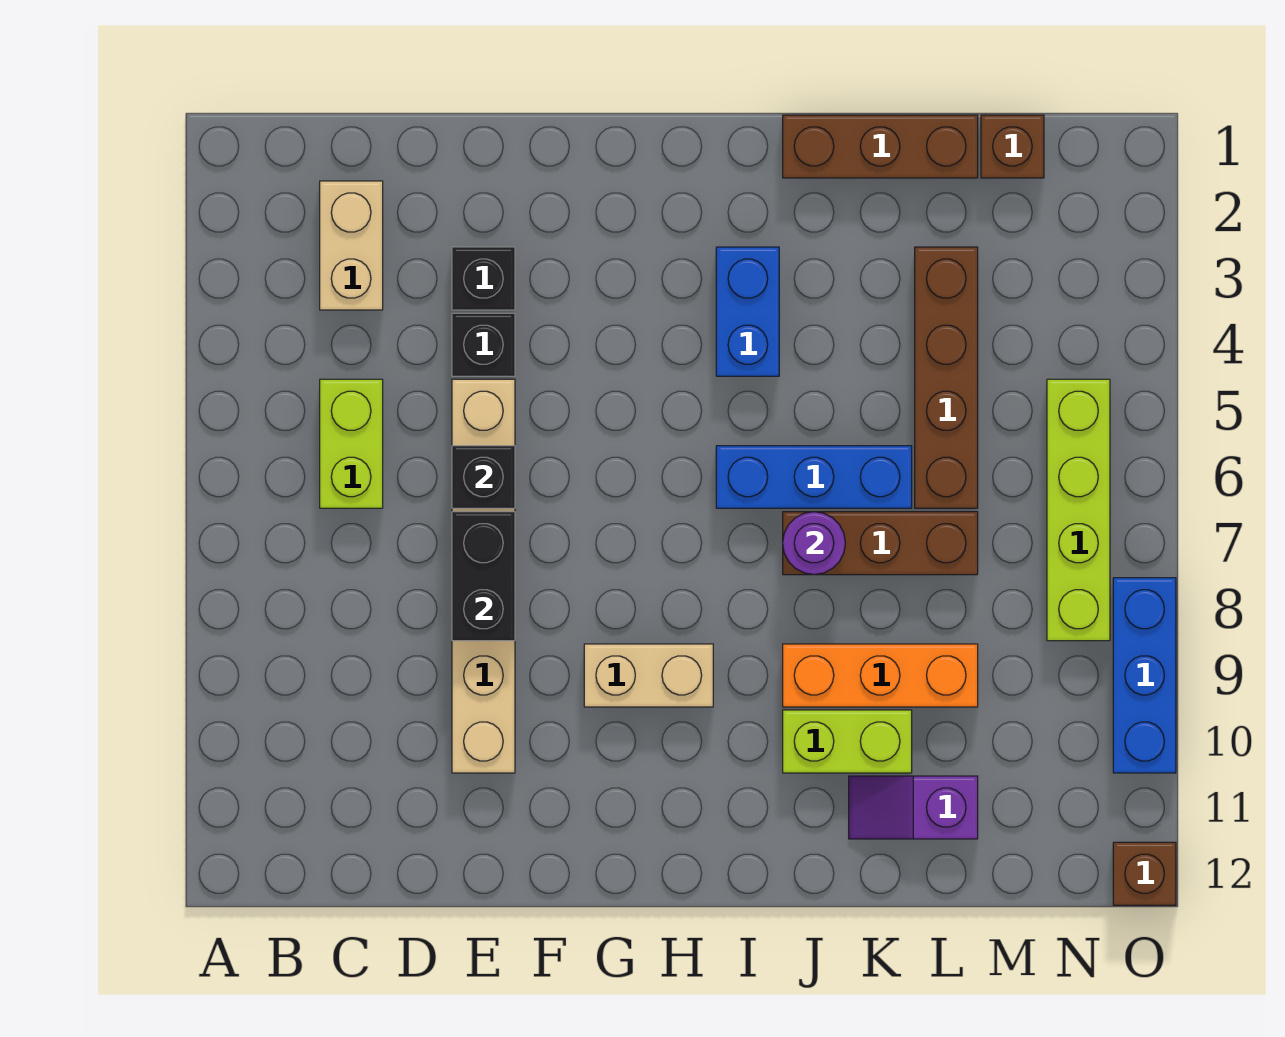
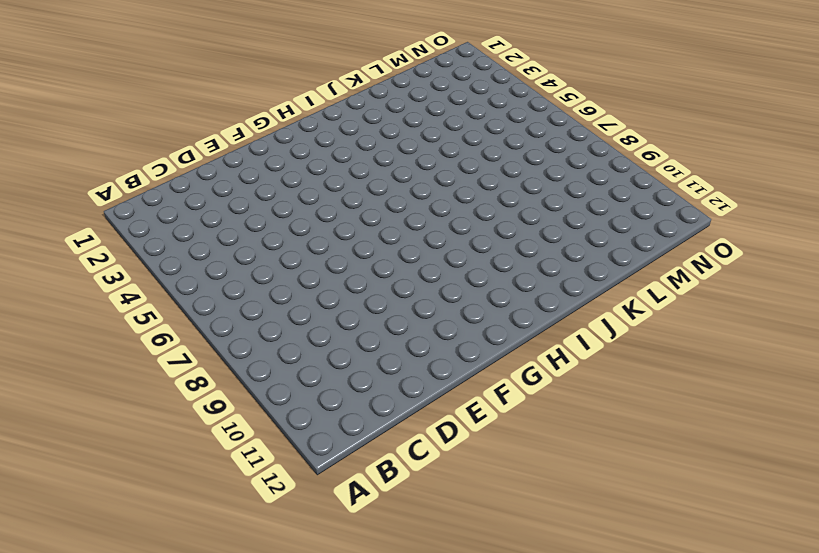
none -> tan 1x2 brick [320,181,383,310]
none -> lime 1x2 brick [320,379,383,508]
none -> black 1x1 brick [452,247,515,310]

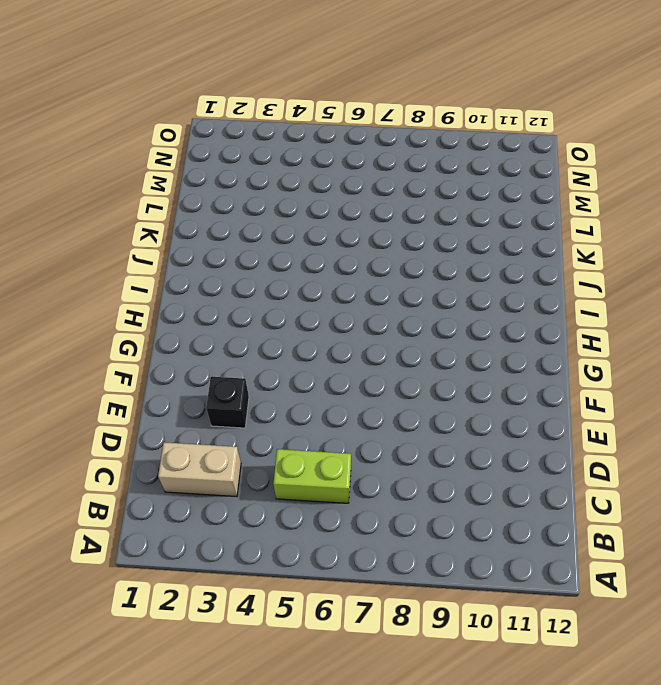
none -> black 1x1 brick [452,313,515,376]
none -> tan 1x6 brick [452,379,515,773]
none -> tan 1x2 brick [584,644,713,707]

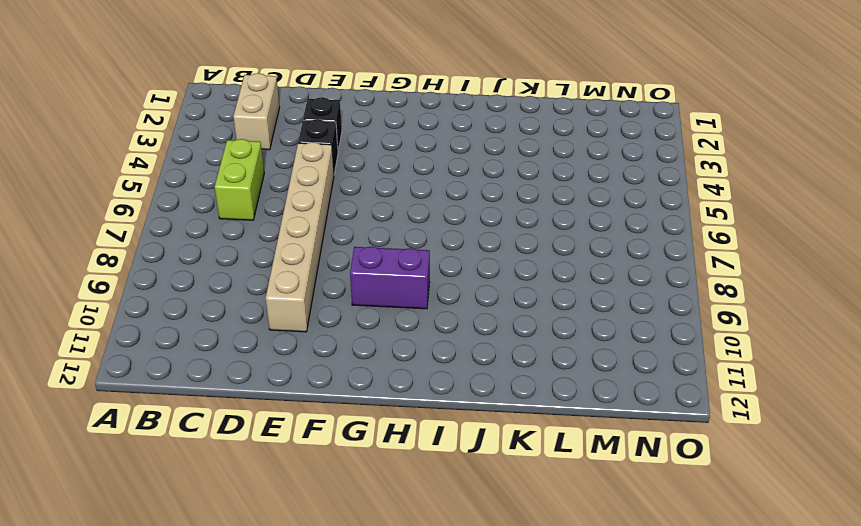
purple 1x2 brick [350,247,430,309] -> tan 1x2 brick [584,644,713,707]
none -> blue 1x2 brick [716,247,779,376]
none -> blue 1x3 brick [716,446,912,508]
none -> brown 1x3 brick [783,115,978,178]

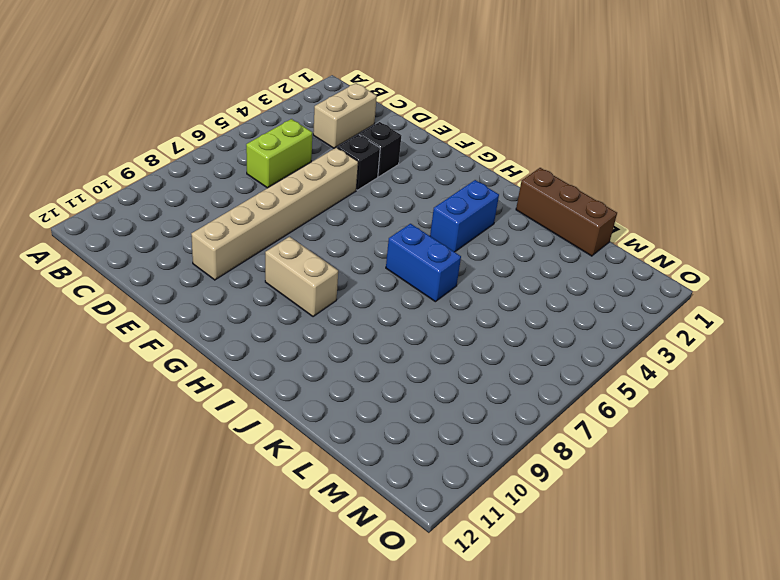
blue 1x2 brick [386,224,461,302] -> blue 1x3 brick [716,446,912,508]
none -> brown 1x3 brick [783,512,978,575]
none -> orange 1x3 brick [783,644,978,707]
none -> lime 1x2 brick [783,710,912,773]

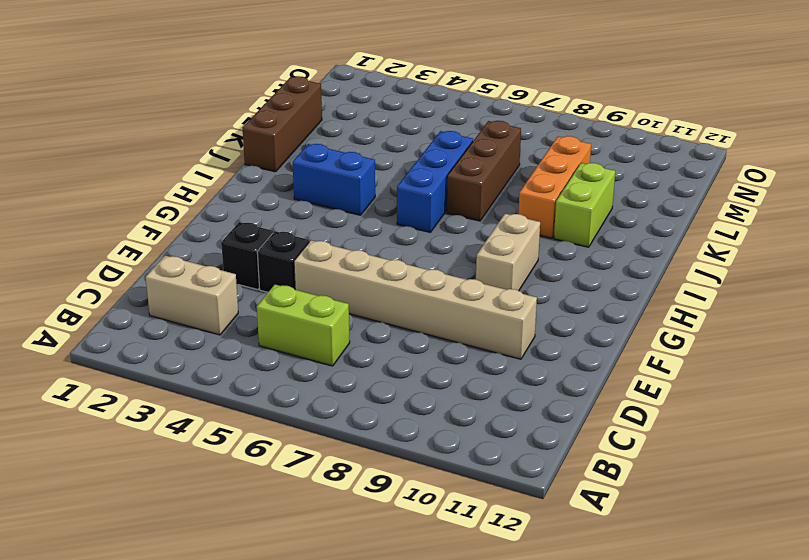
none -> purple 1x2 slope [849,776,978,839]
none -> brown 1x4 brick [915,247,978,508]
none -> brown 1x1 brick [981,115,1044,178]

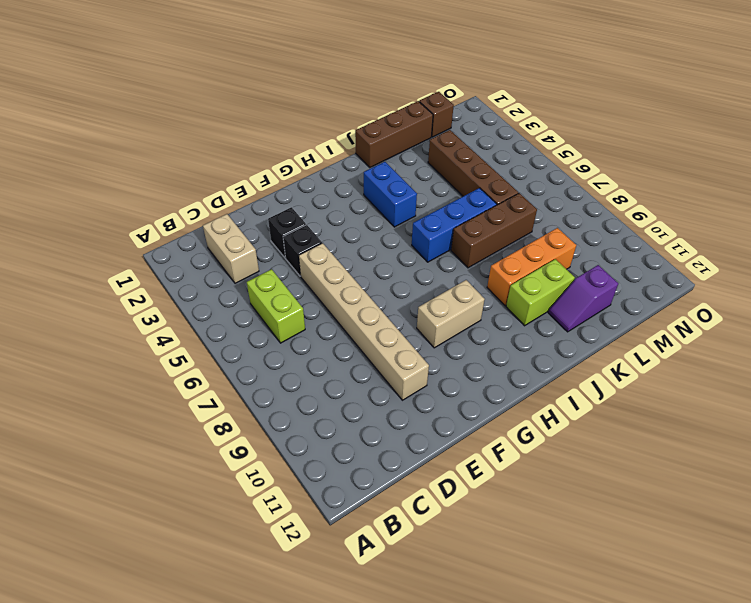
none -> lime 1x4 brick [1047,379,1110,641]
none -> blue 1x3 brick [1113,578,1176,773]
none -> brown 1x1 brick [1113,842,1176,905]

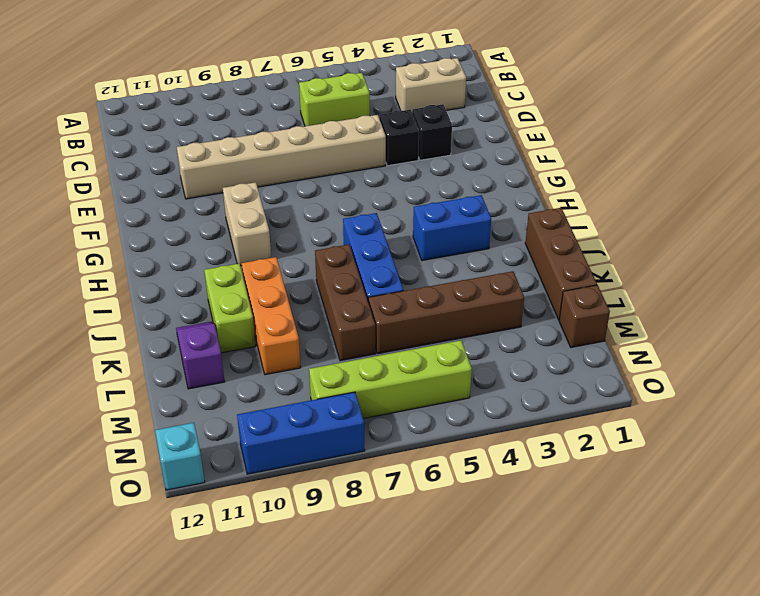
cyan 1x1 brick [155,423,205,490] -> brown 1x1 brick [1113,842,1176,905]
none -> black 1x1 brick [452,446,515,508]
none -> black 1x2 brick [452,512,515,641]
none -> purple 1x1 round brick [783,512,845,575]

